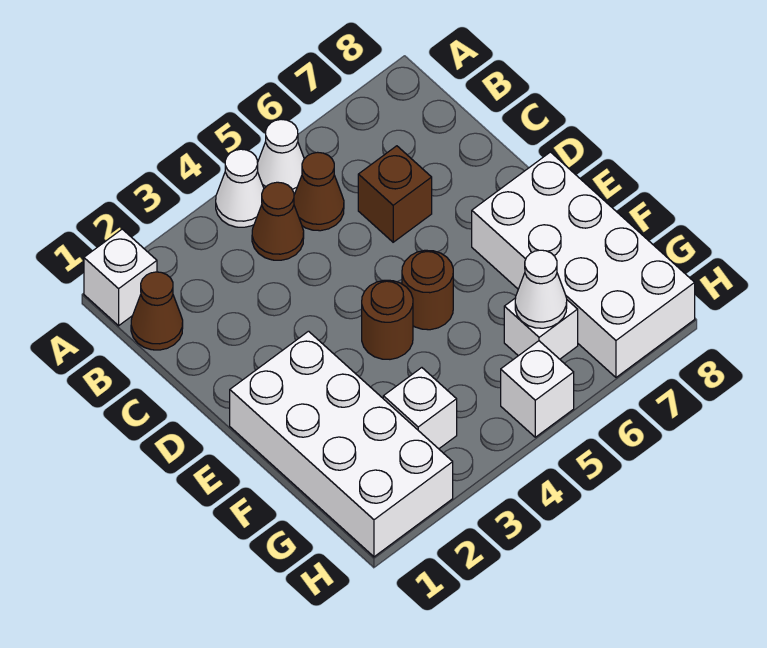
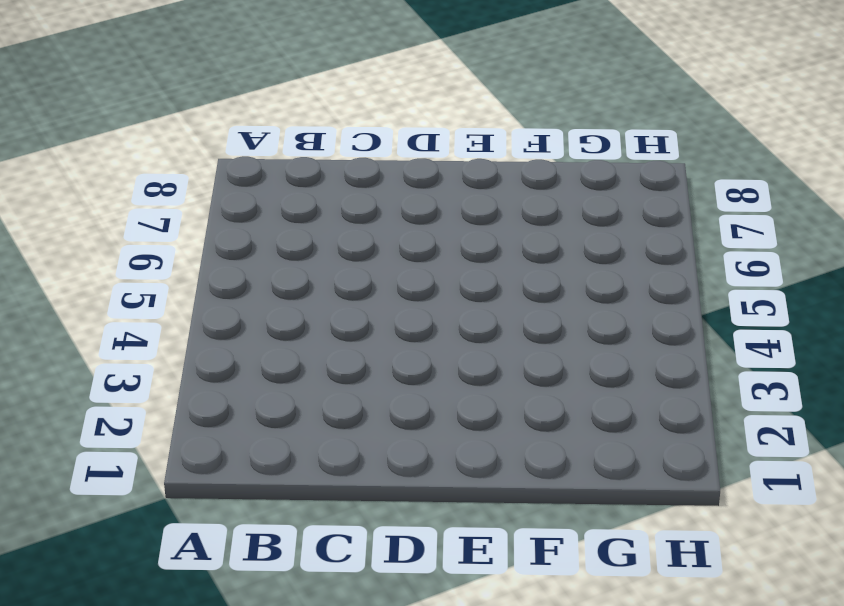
none -> white 1x1 brick [84,229,157,326]
none -> white 1x1 cone [216,149,264,227]
none -> white 1x1 cone [257,119,304,195]

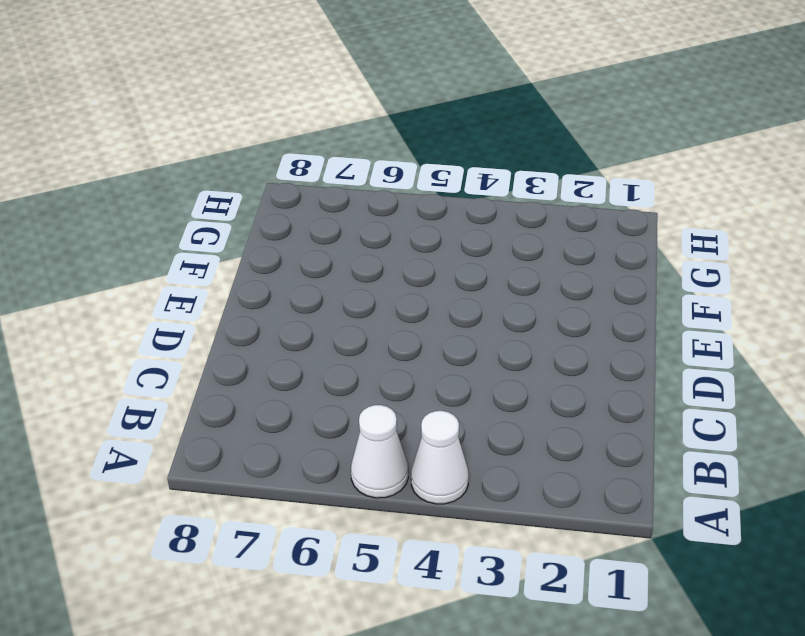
none -> white 1x1 brick [84,229,157,326]
none -> brown 1x1 cone [131,272,183,350]
none -> brown 1x1 cone [252,182,304,260]

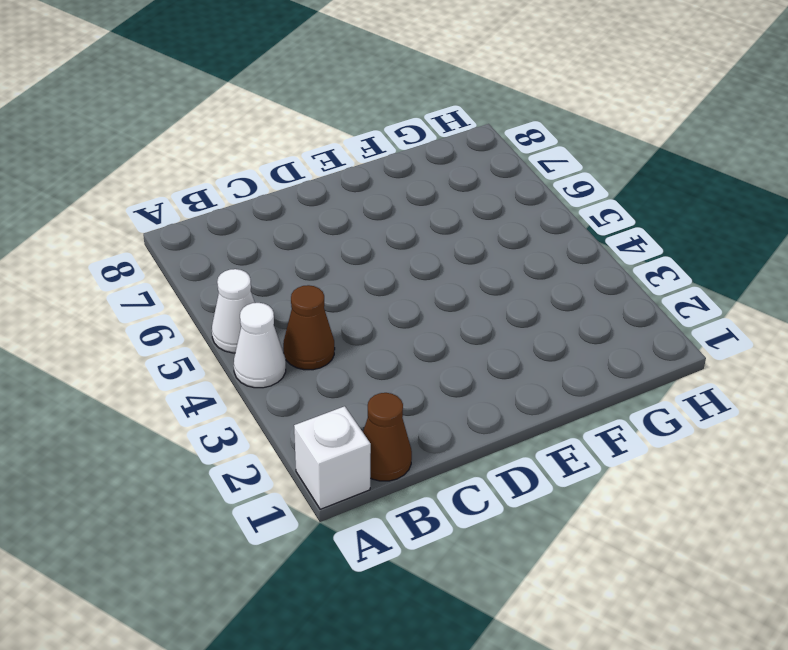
none -> brown 1x1 cone [294,152,344,231]
none -> brown 1x1 brick [358,146,432,242]
none -> white 2x4 brick [230,331,453,557]

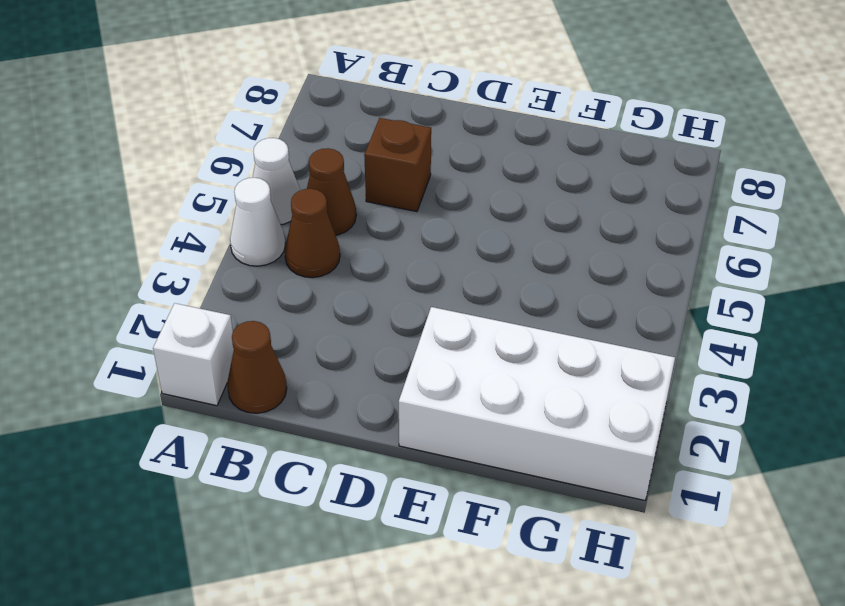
none -> brown 1x1 round brick [362,280,413,359]
none -> brown 1x1 round brick [402,250,453,330]
none -> white 2x4 brick [472,152,695,377]

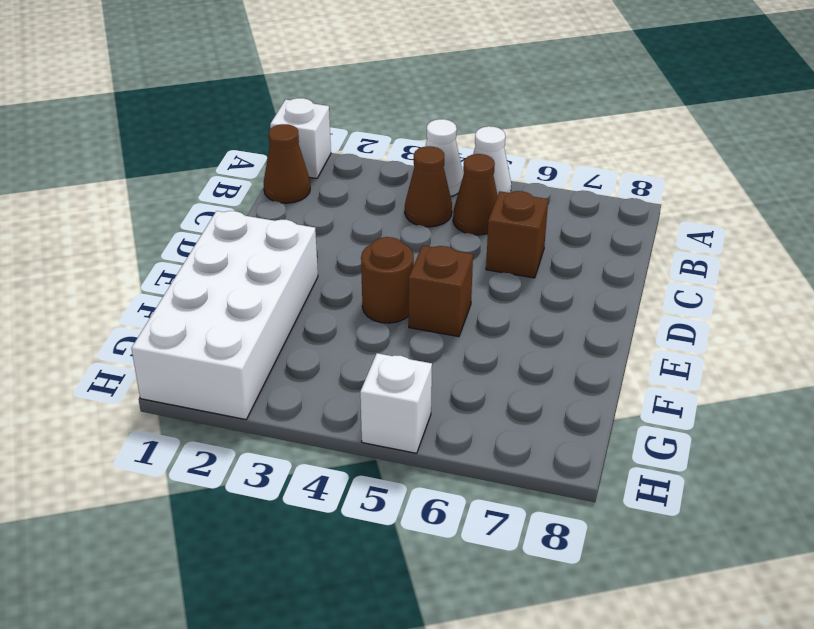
brown 1x1 brick [409,246,473,337] -> brown 1x1 round brick [402,250,453,330]
none -> white 2x4 brick [472,152,695,377]
none -> white 1x1 brick [383,368,457,449]
none -> white 1x1 brick [504,298,578,359]

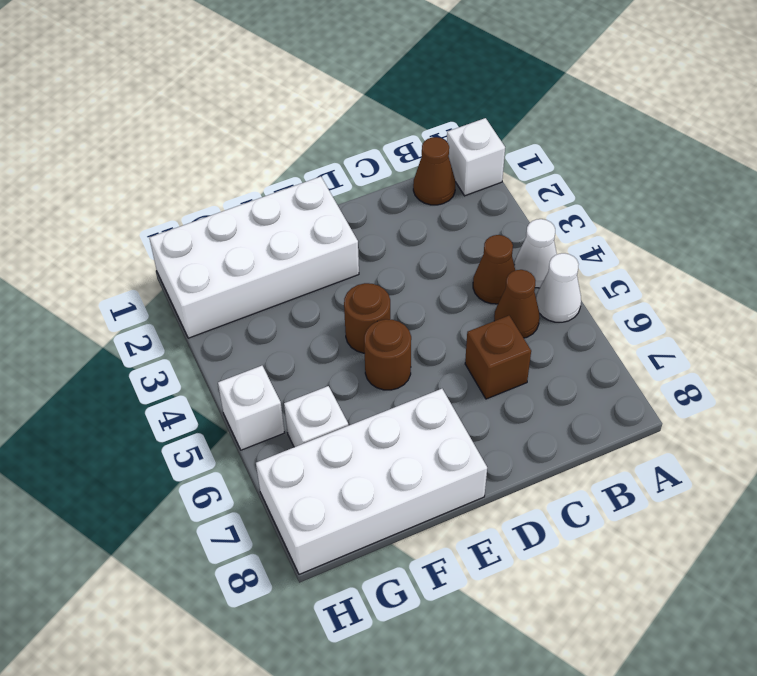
none -> white 1x1 brick [383,368,457,449]
none -> white 1x1 cone [515,250,567,328]

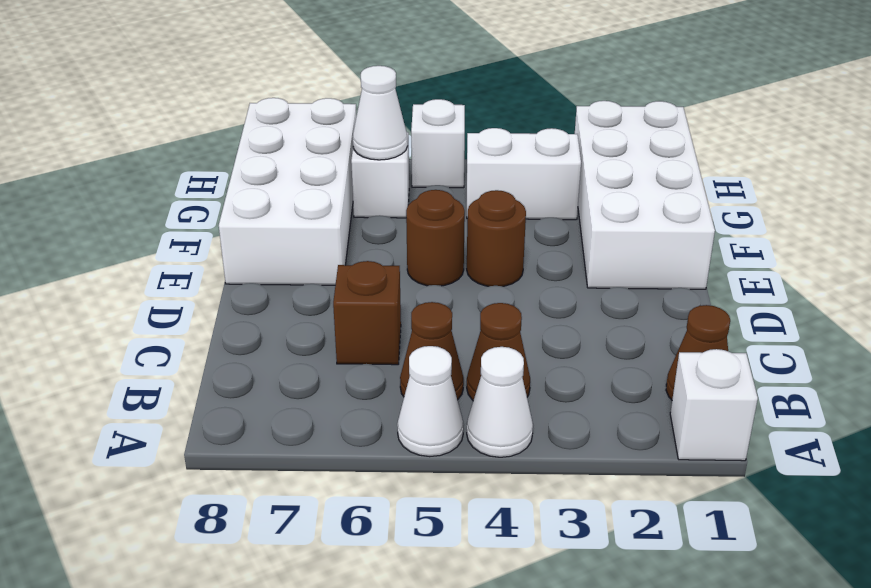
white 1x2 brick [467,128,581,220] -> white 1x1 brick [383,368,457,449]

